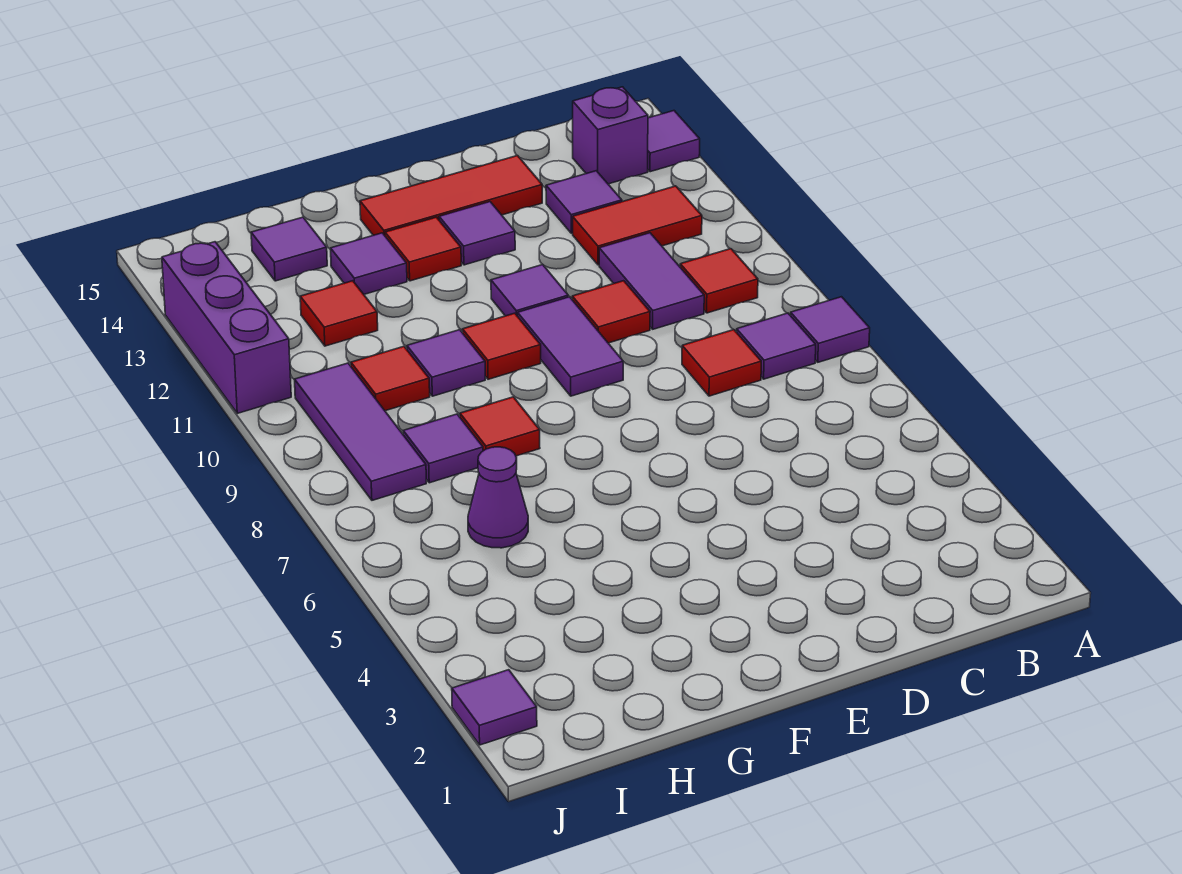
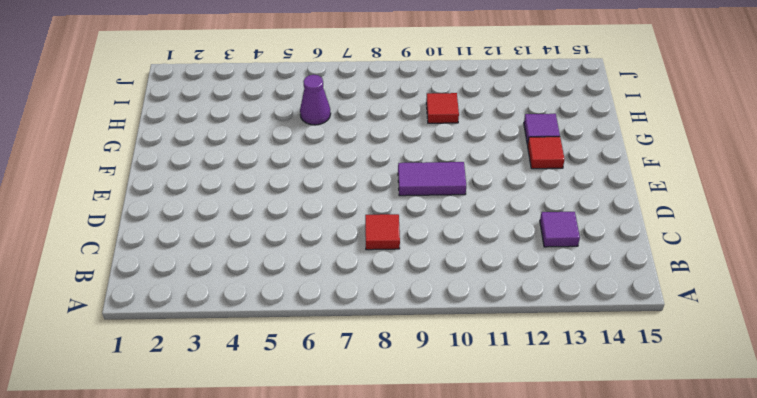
none -> purple 1x1 tile [791,297,870,362]
none -> purple 1x1 tile [648,111,700,172]
none -> purple 1x1 tile [737,313,816,379]

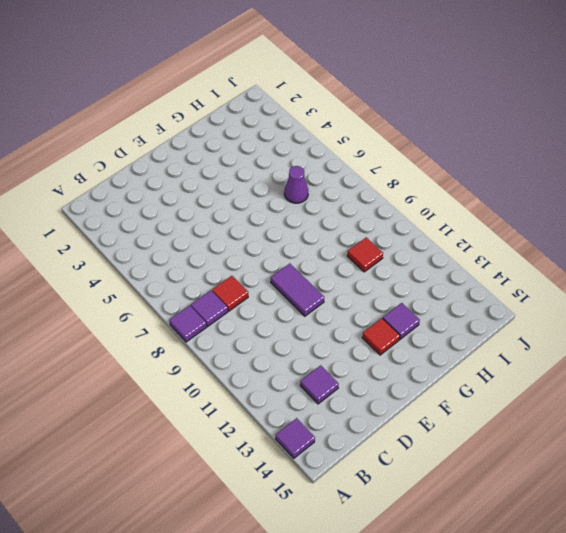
none -> red 1x1 tile [680,249,758,313]
none -> red 1x2 tile [573,186,702,265]
none -> purple 1x1 brick [573,87,648,184]

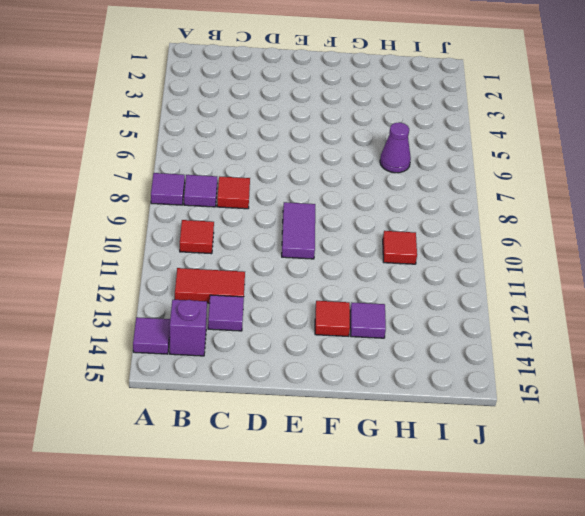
none -> purple 1x2 tile [599,233,704,329]
none -> red 1x1 tile [572,281,650,343]
none -> red 1x3 tile [360,156,542,235]

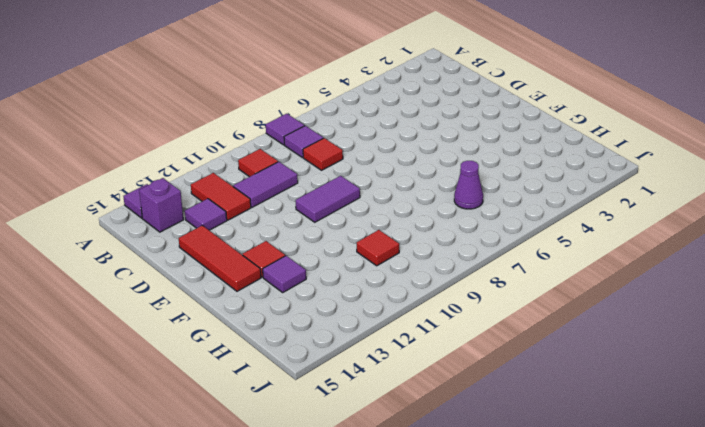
none -> red 1x1 tile [572,281,650,343]
none -> purple 1x1 tile [491,265,568,316]
none -> purple 1x1 tile [439,202,515,265]

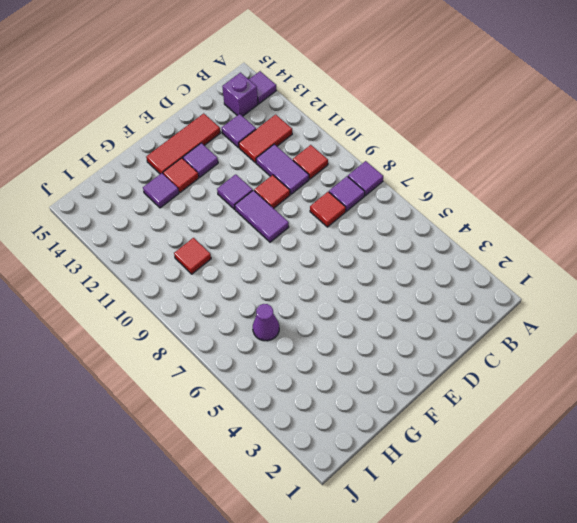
none -> red 1x1 tile [462,313,541,379]
none -> red 1x1 tile [460,397,540,456]
none -> purple 1x1 tile [407,330,485,396]

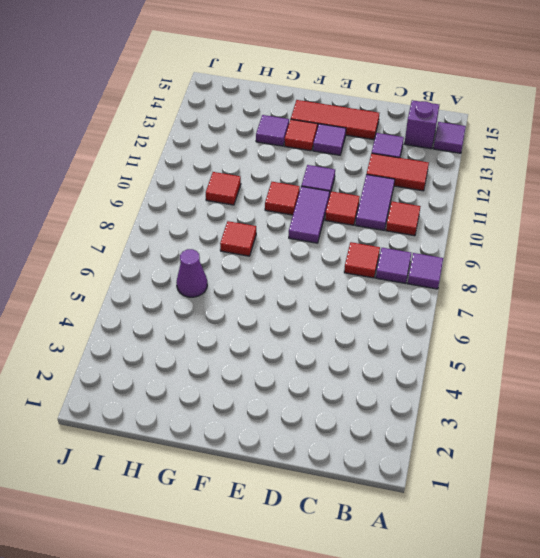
none -> purple 1x1 tile [407,330,485,396]
none -> purple 1x1 tile [403,414,483,483]
none -> red 1x1 tile [300,281,378,346]

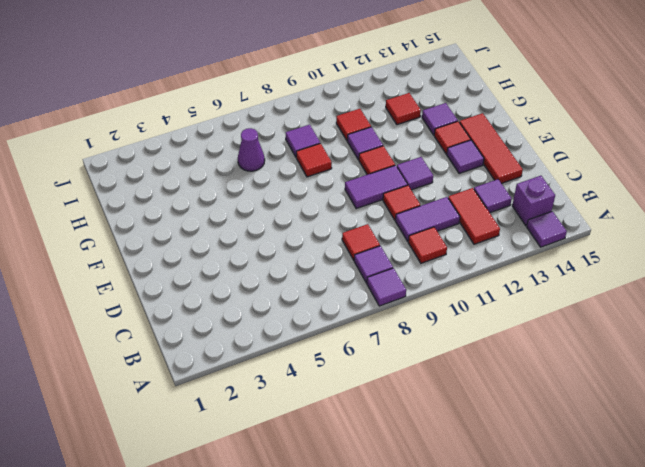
none -> purple 1x1 tile [251,217,327,281]
none -> purple 1x3 tile [294,363,426,500]
none -> purple 1x1 tile [452,670,537,745]

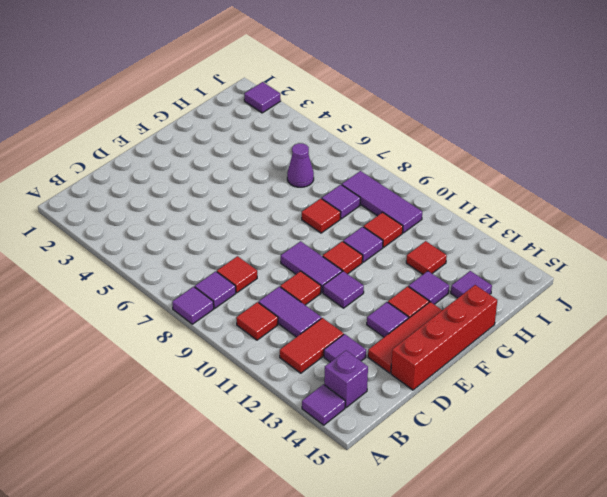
red 1x4 brick [391,285,497,390] -> none
none -> purple 1x3 brick [162,242,291,413]

